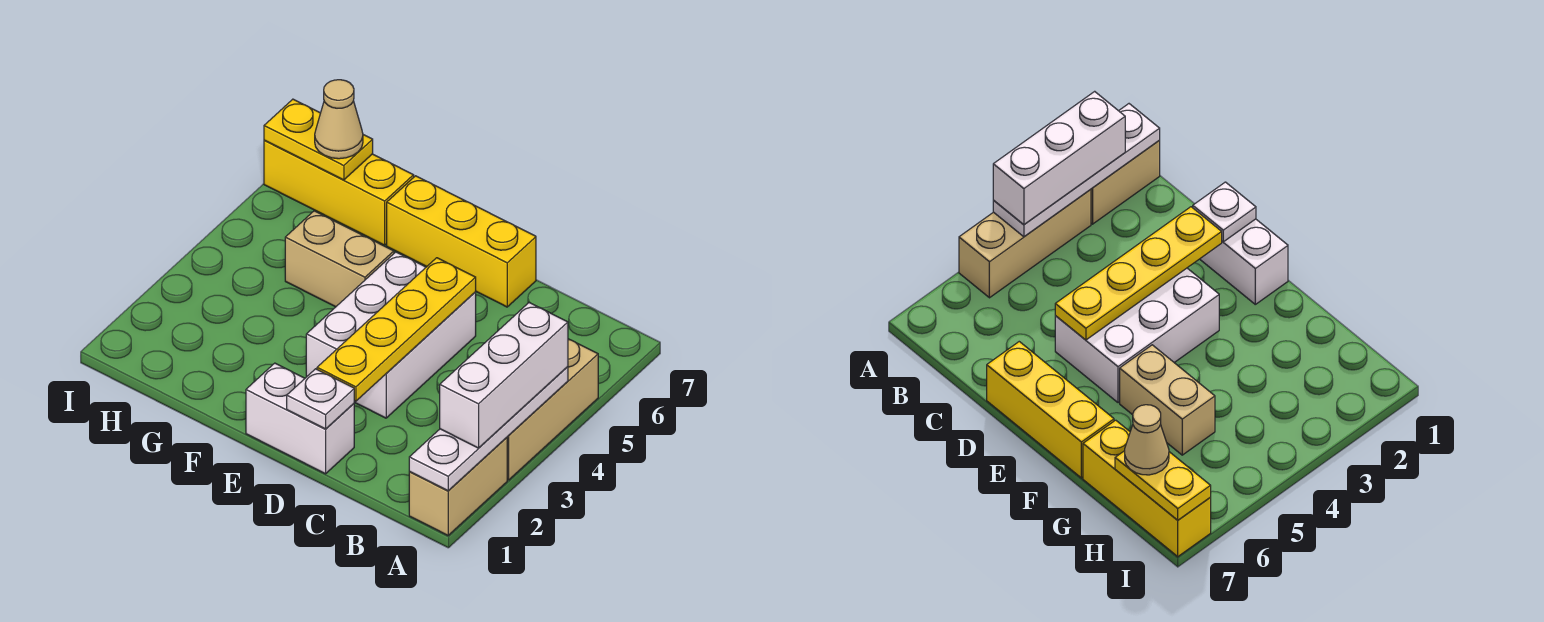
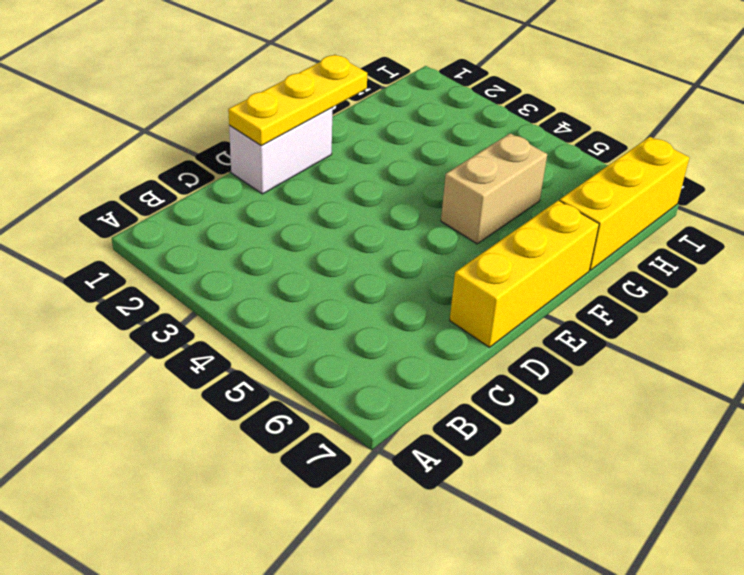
yellow 1x3 plate [228,55,367,146] -> white 1x1 plate [287,369,354,429]
none -> tan 1x2 brick [409,438,507,535]
none -> tan 1x3 brick [507,339,598,480]
none -> white 2x3 brick [306,252,476,418]

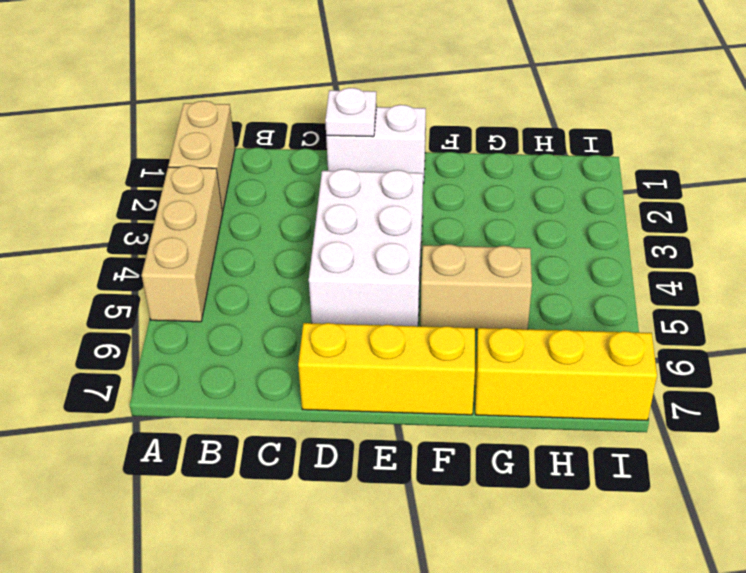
none -> white 1x4 plate [409,367,568,491]
none -> yellow 1x4 plate [317,258,476,401]
none -> yellow 1x2 plate [264,99,373,180]

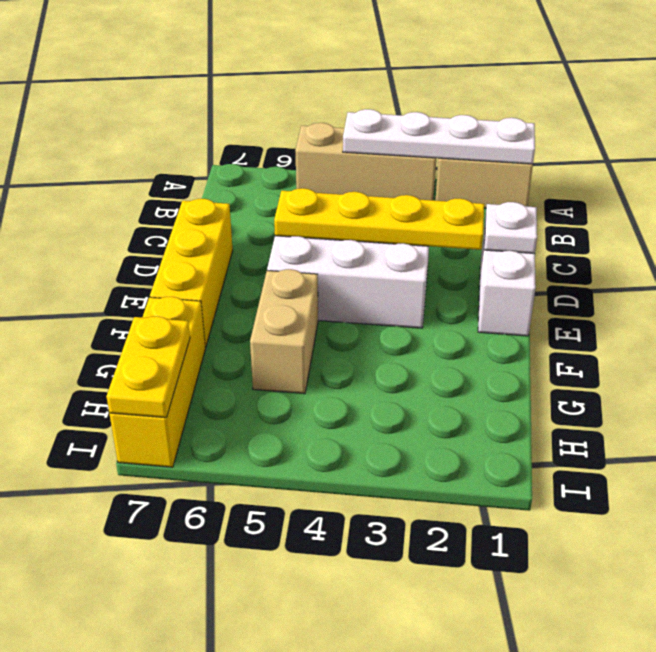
none -> white 1x3 brick [440,303,568,448]
none -> tan 1x1 cone [315,80,363,159]

